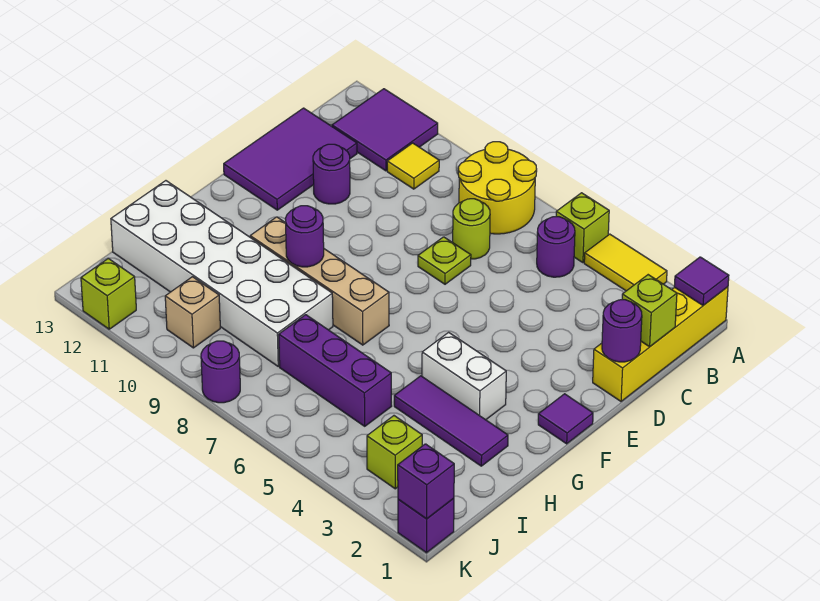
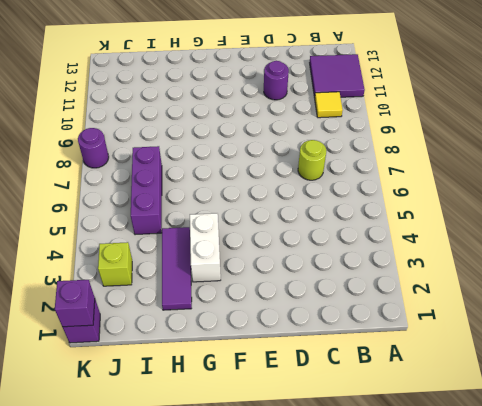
none -> yellow 1x4 brick [593,287,728,401]
none -> yellow 1x2 tile [584,234,667,291]
none -> lime 1x1 brick [556,193,609,263]

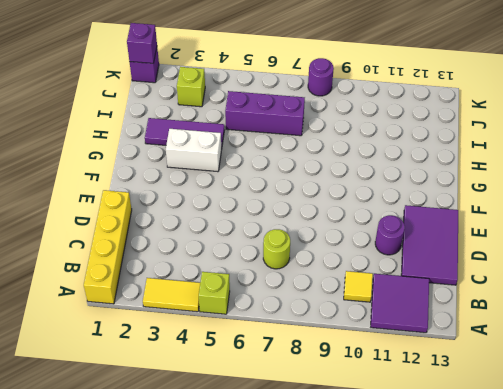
none -> yellow 2x2 round brick [458,142,537,234]
none -> purple 1x1 round brick [537,217,575,277]
none -> lime 1x1 plate [418,237,471,284]

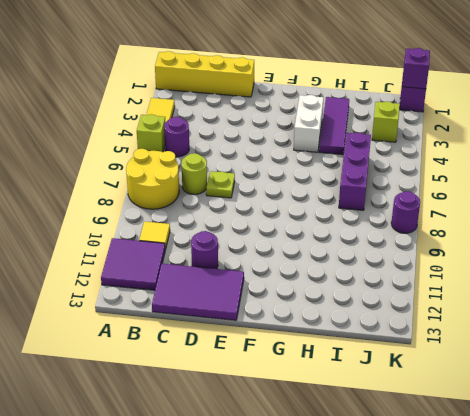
none -> purple 1x1 tile [538,394,593,444]
none -> tan 1x4 brick [250,217,389,345]
none -> white 2x6 brick [111,181,333,366]

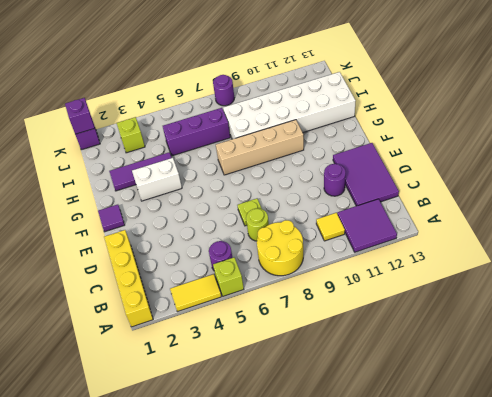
none -> tan 1x1 brick [165,277,220,348]
none -> lime 1x1 brick [81,258,136,329]
none -> purple 1x1 tile [674,257,729,305]

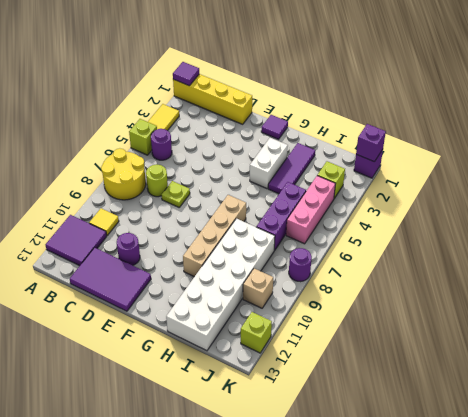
pink 1x3 brick [286,176,335,244] -> none
none -> lime 1x1 brick [622,275,677,347]
none -> purple 1x1 round brick [602,300,642,362]
none -> purple 1x1 round brick [285,206,324,267]

